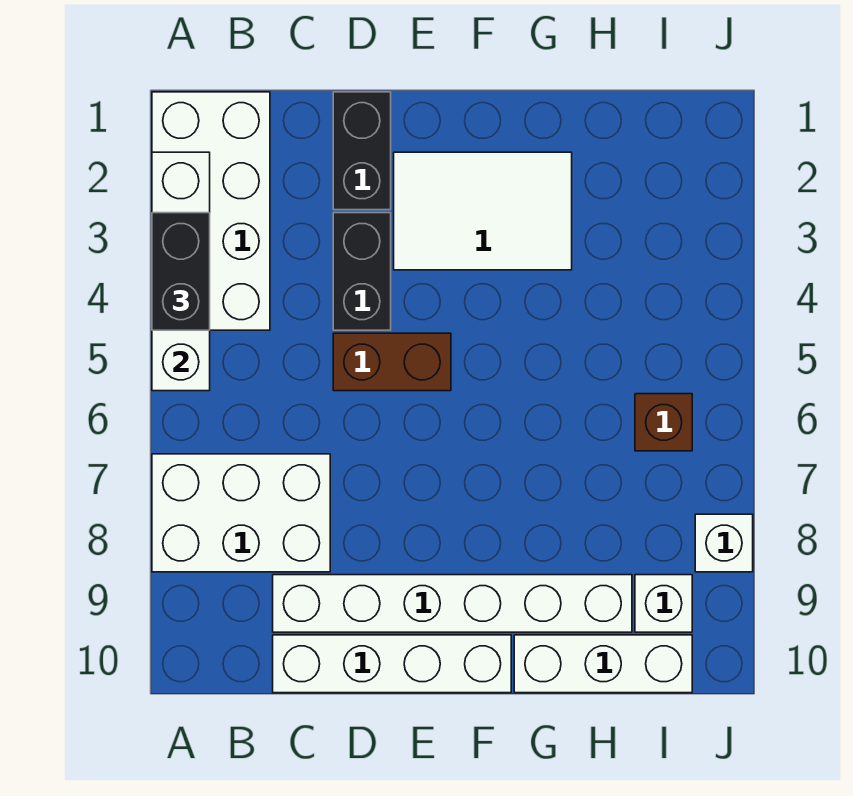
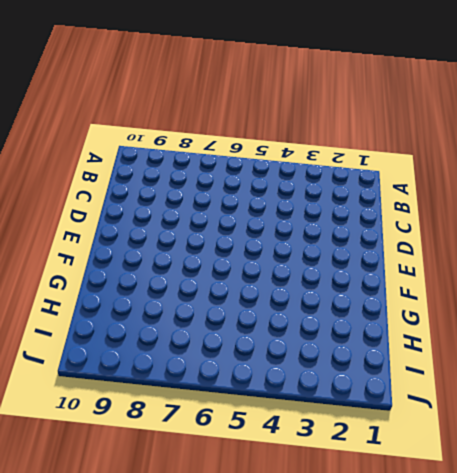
none -> white 2x4 brick [152,92,270,330]
none -> white 2x3 brick [152,454,330,572]
none -> white 1x6 brick [273,575,632,632]

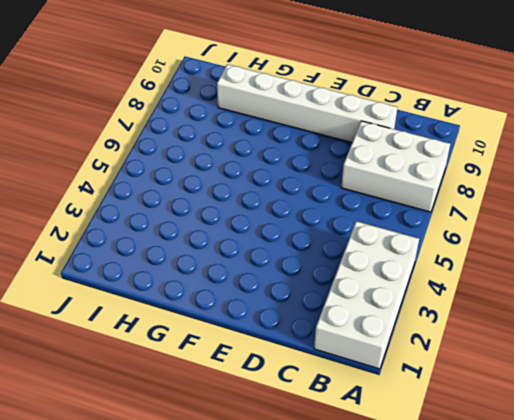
none -> white 1x4 brick [273,635,511,693]
none -> black 1x2 brick [333,92,391,210]
none -> black 1x2 brick [333,213,391,330]

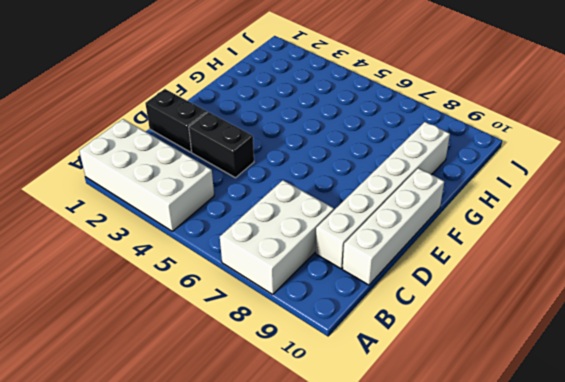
none -> brown 1x2 brick [333,333,451,391]
none -> white 2x3 tile [394,152,572,270]
none -> white 1x3 brick [514,635,692,693]

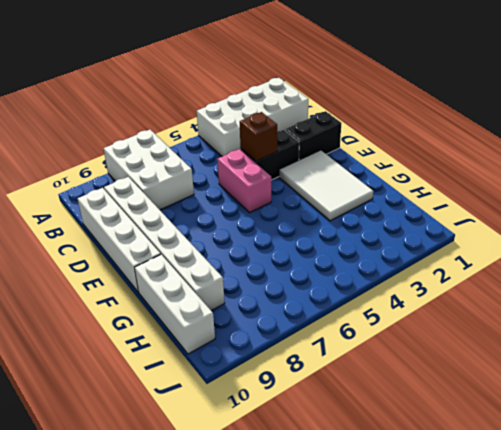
brown 1x1 brick [240,112,277,161] -> brown 1x1 brick moved to [635,394,692,451]
pink 1x2 brick [217,149,271,213] -> brown 1x2 brick [333,333,451,391]
none -> white 1x1 brick [635,575,692,632]
none -> white 1x1 brick [695,514,753,572]
none -> white 1x4 brick [152,152,210,391]

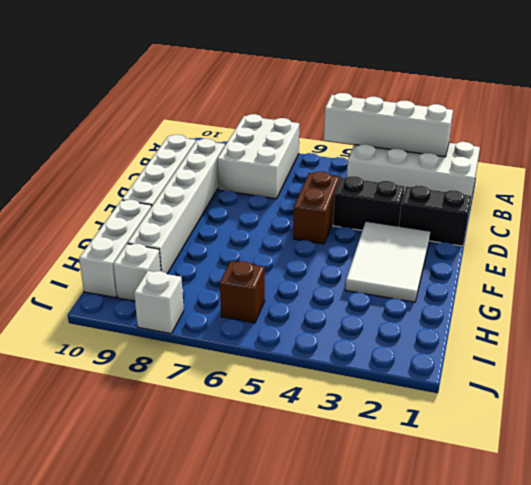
none -> black 1x2 brick [152,213,210,330]

